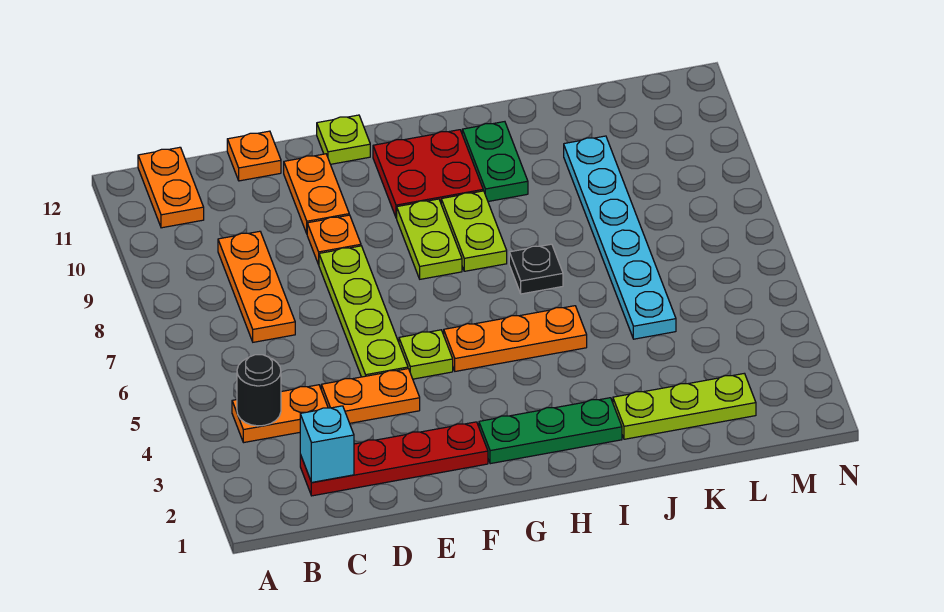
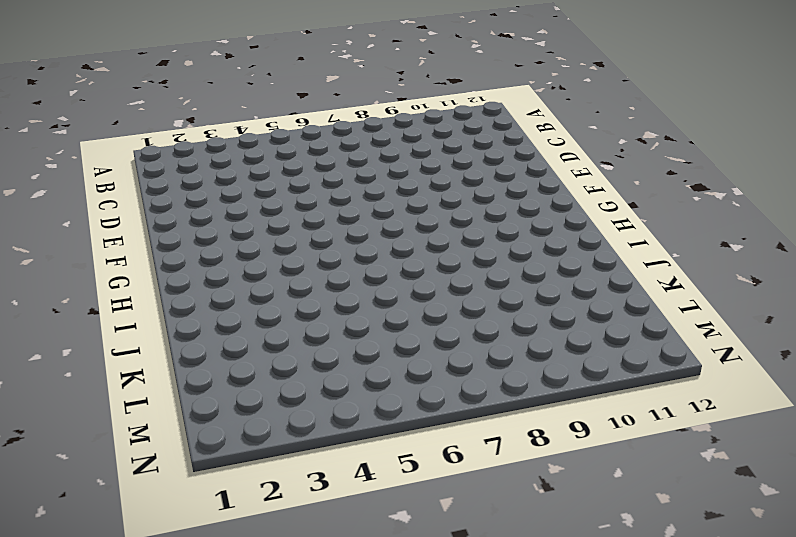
none -> orange 1x2 plate [232,385,328,443]
none -> orange 1x2 plate [138,147,204,228]
none -> red 1x4 plate [300,422,488,496]

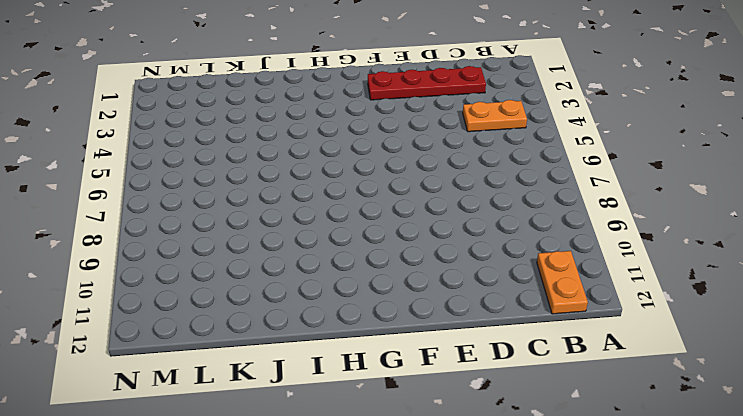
none -> orange 1x3 plate [218,231,295,342]
none -> orange 1x2 plate [321,369,420,423]
none -> orange 1x1 plate [227,131,281,181]

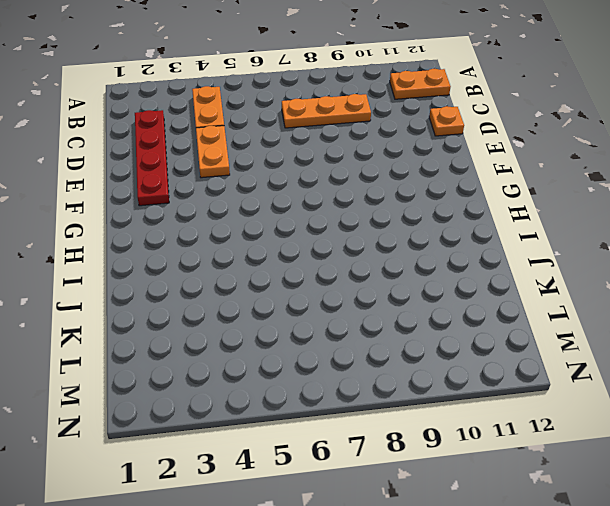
none -> lime 1x4 plate [319,246,408,377]
none -> orange 1x1 plate [307,215,361,265]
none -> orange 1x2 plate [284,154,349,233]

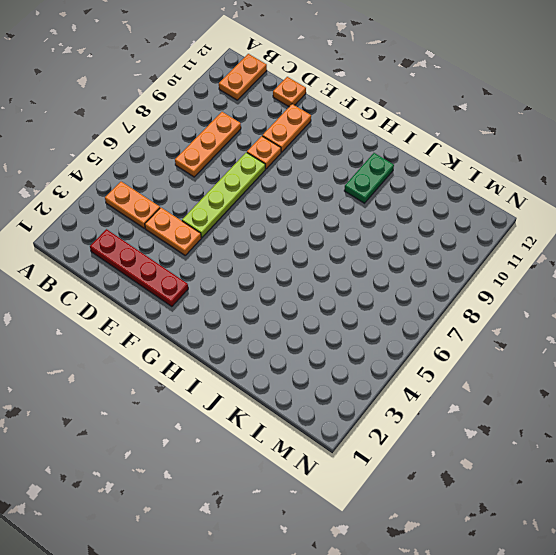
none -> lime 1x1 plate [399,330,453,379]
none -> lime 1x1 plate [317,115,370,164]
none -> green 1x3 plate [479,398,622,464]

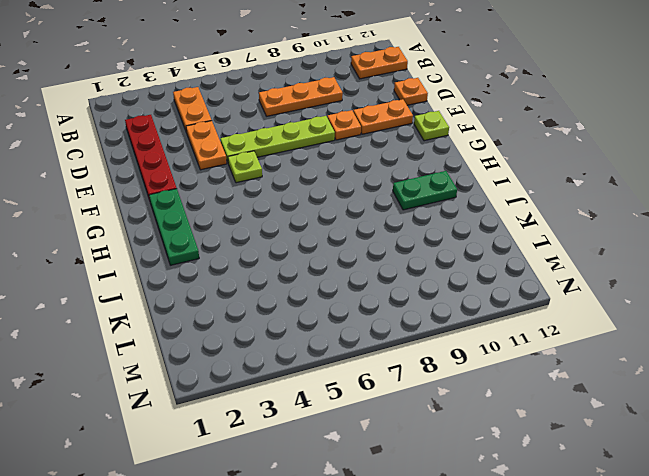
none -> orange 1x3 plate [444,306,587,371]
none -> lime 1x2 plate [397,199,462,279]
none -> red 2x2 plate [373,130,483,218]

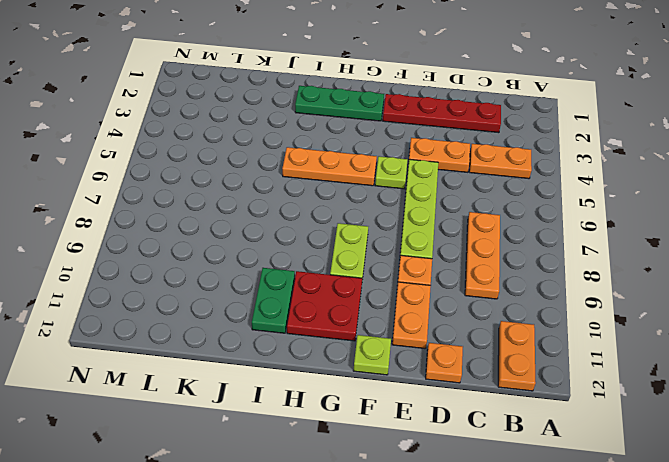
none -> lime 1x2 plate [441,191,507,271]
none -> black 1x1 plate [509,244,563,294]
none -> lime 1x3 plate [613,373,756,439]

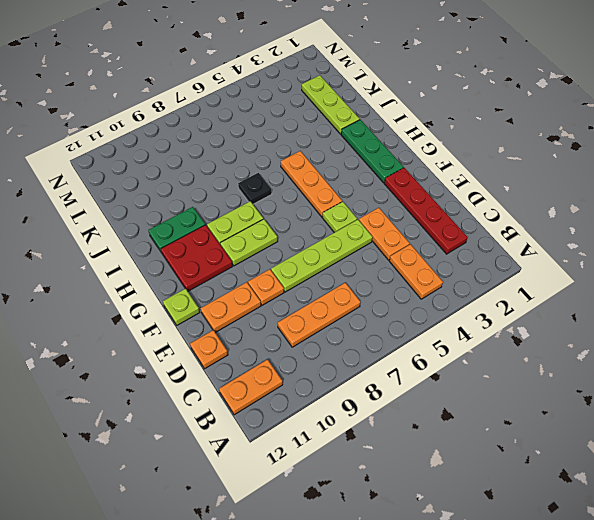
none -> cyan 1x6 plate [564,136,676,339]
none -> black 1x1 round brick [237,355,281,426]
none -> cyan 1x1 brick [300,406,354,483]

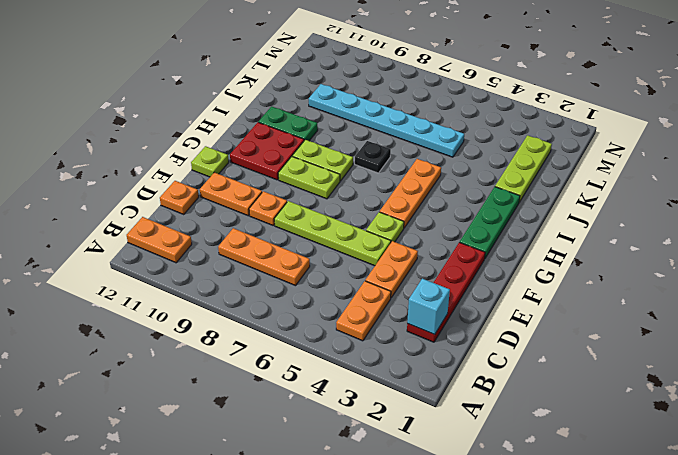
none -> black 1x1 round brick [237,355,281,426]

